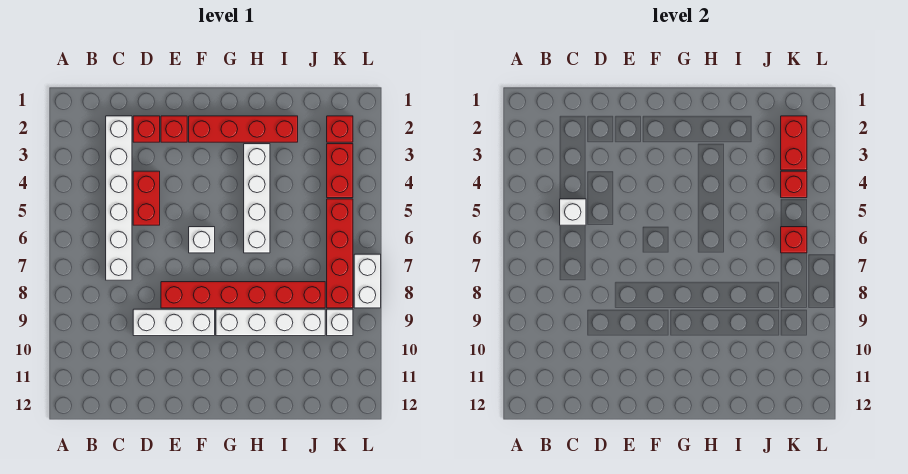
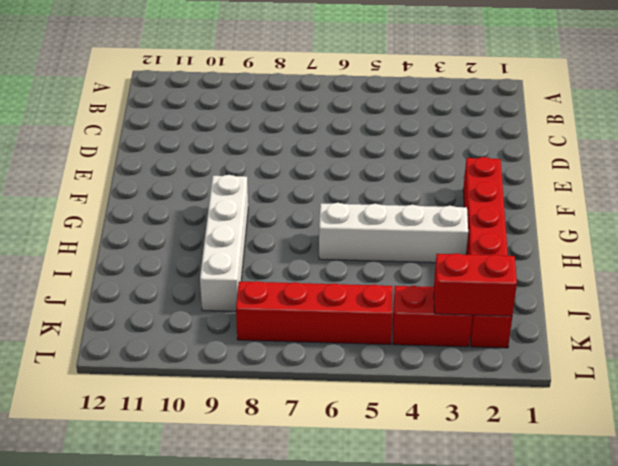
none -> white 1x6 brick [106,116,132,280]
none -> red 1x1 brick [133,116,160,142]
none -> red 1x2 brick [133,171,160,225]

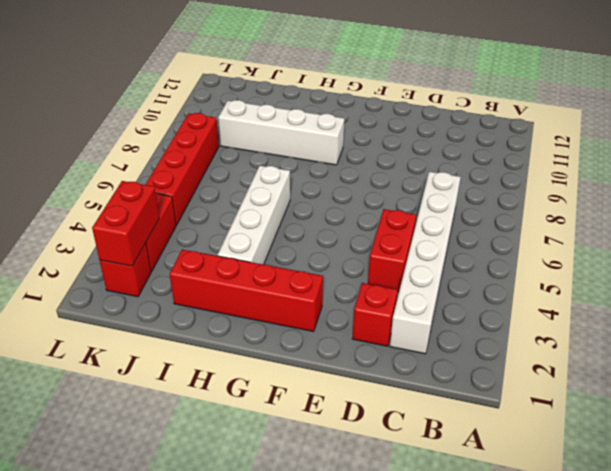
none -> white 1x3 brick [133,309,215,336]
none -> red 1x1 brick [161,116,187,142]
none -> red 1x6 brick [161,282,325,308]

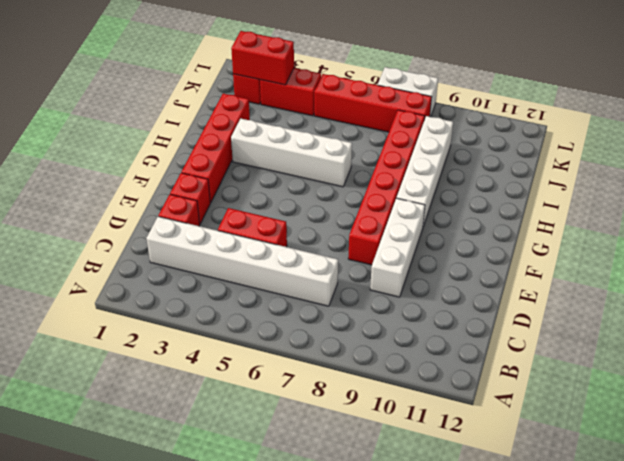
none -> white 1x1 brick [189,227,215,253]
none -> white 1x1 brick [327,309,353,336]
none -> white 1x1 brick [560,199,586,225]

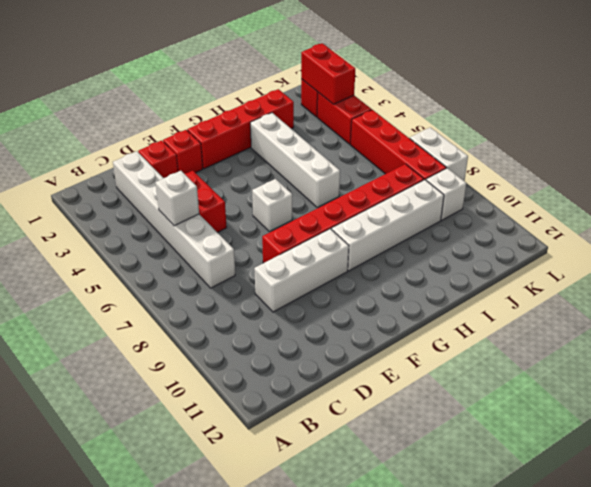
none -> red 1x1 brick [781,171,807,198]
none -> red 1x1 brick [781,227,807,253]

